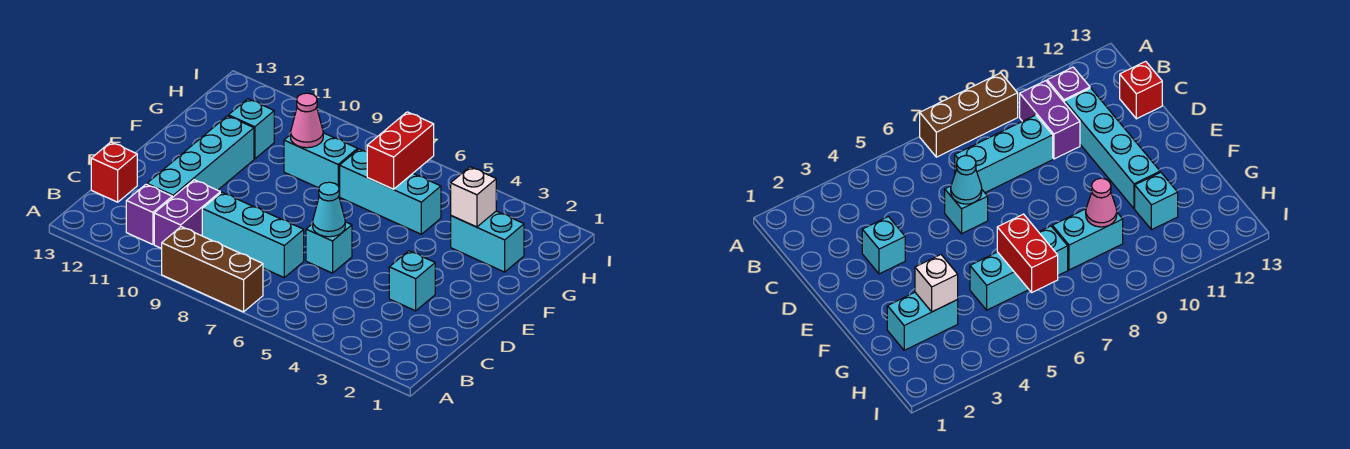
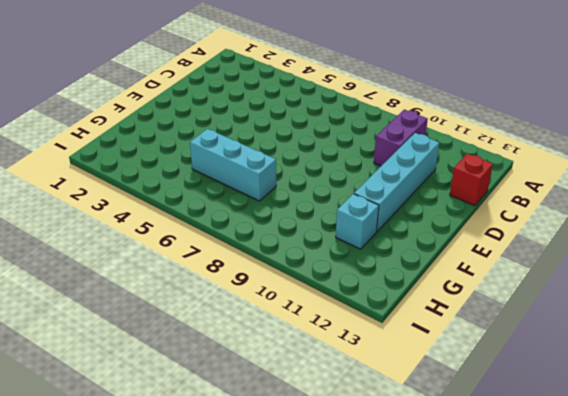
none -> brown 1x3 brick [162,227,263,312]
none -> purple 1x1 brick [126,184,172,244]
none -> cyan 1x3 brick [202,192,304,277]

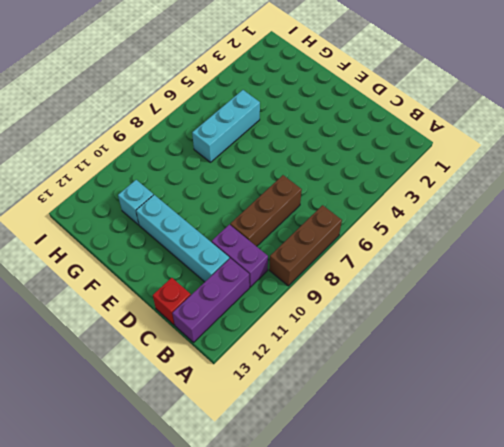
purple 1x3 brick [172,258,250,342] -> purple 1x1 brick [126,184,172,244]
brown 1x3 brick [230,175,302,246] -> cyan 1x3 brick [202,192,304,277]
none -> cyan 1x1 brick [389,251,435,311]
none -> cyan 1x1 brick [306,222,352,273]
none -> cyan 1x2 brick [451,211,524,272]

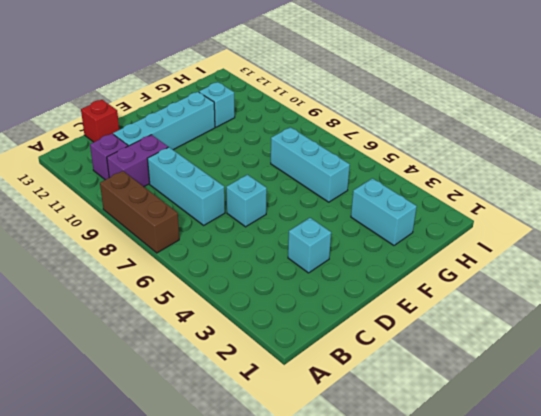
none -> cyan 1x2 brick [284,133,358,196]
none -> cyan 1x1 cone [313,182,345,237]
none -> white 1x1 brick [451,167,496,227]

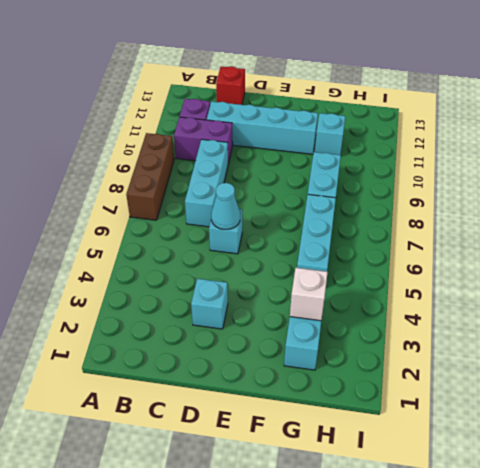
none -> red 1x2 brick [367,112,434,189]
none -> pink 1x1 cone [290,93,323,148]

